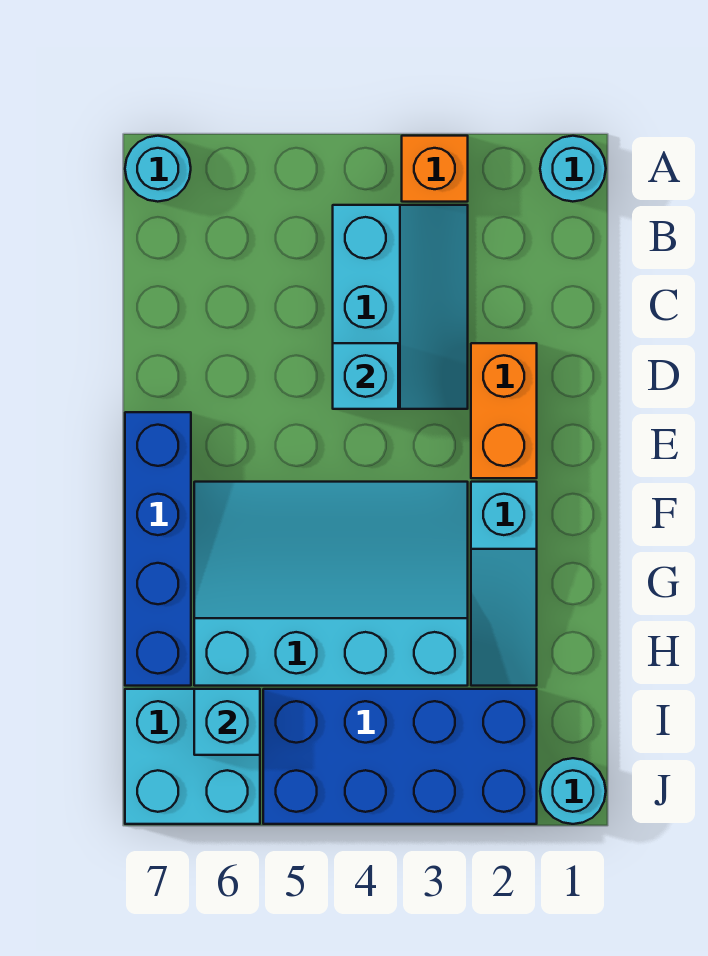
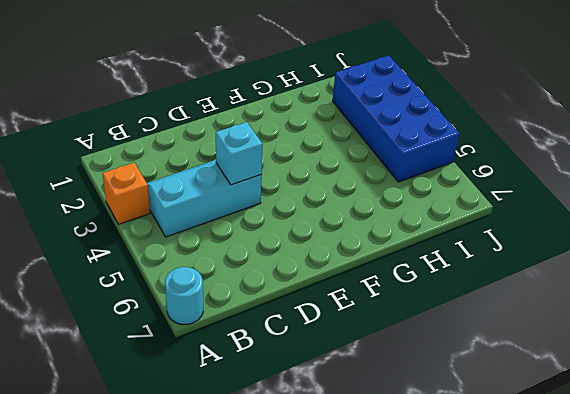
none -> cyan 1x1 round brick [540,136,606,202]
none -> orange 1x2 brick [471,343,537,478]
none -> blue 1x4 brick [125,412,191,686]

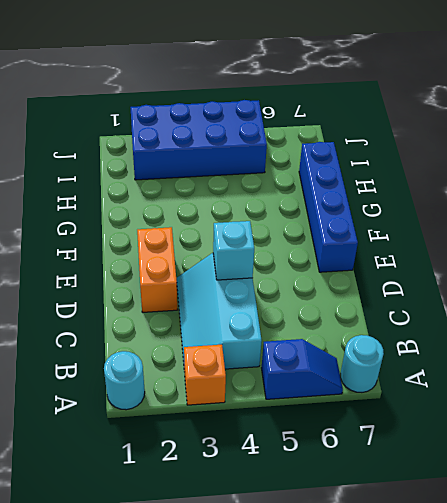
blue 1x2 slope [262,339,343,399] -> none
none -> cyan 1x3 slope [471,482,537,686]
none -> cyan 3x4 slope [194,482,468,686]
none -> cyan 2x2 brick [125,689,260,824]

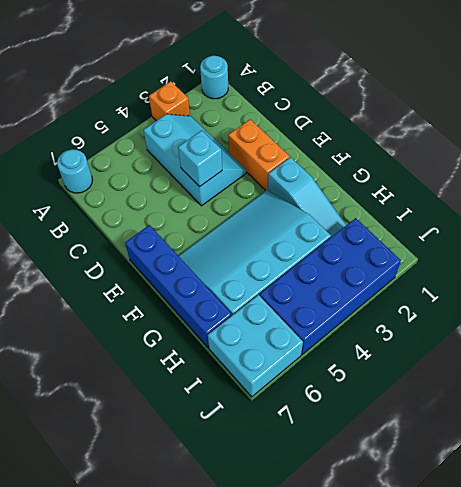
none -> cyan 1x1 round brick [540,758,606,824]
none -> cyan 1x1 brick [194,689,260,755]

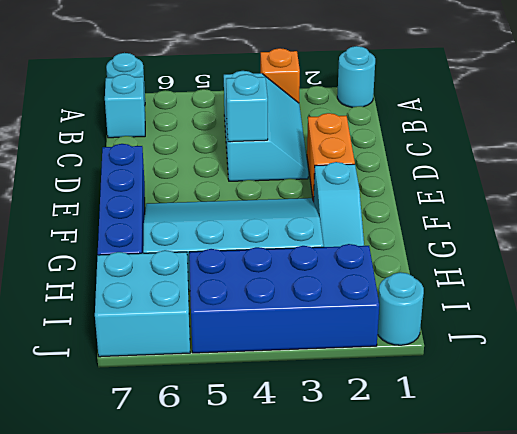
cyan 1x1 brick [105,74,145,138] -> cyan 1x1 brick moved to [194,689,260,755]

